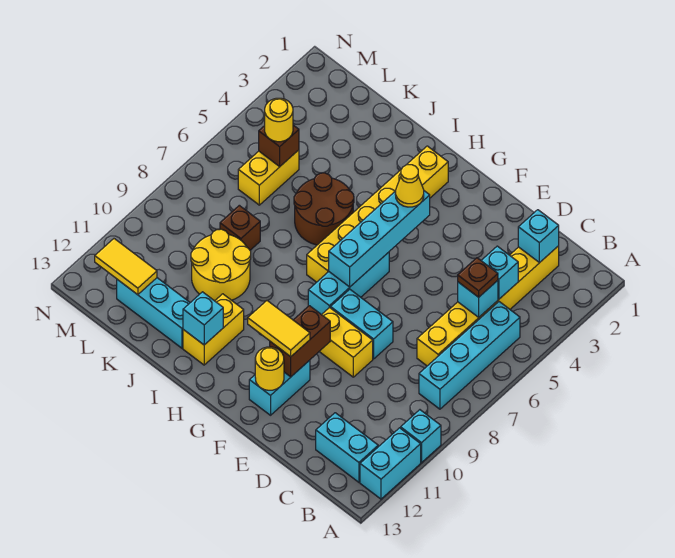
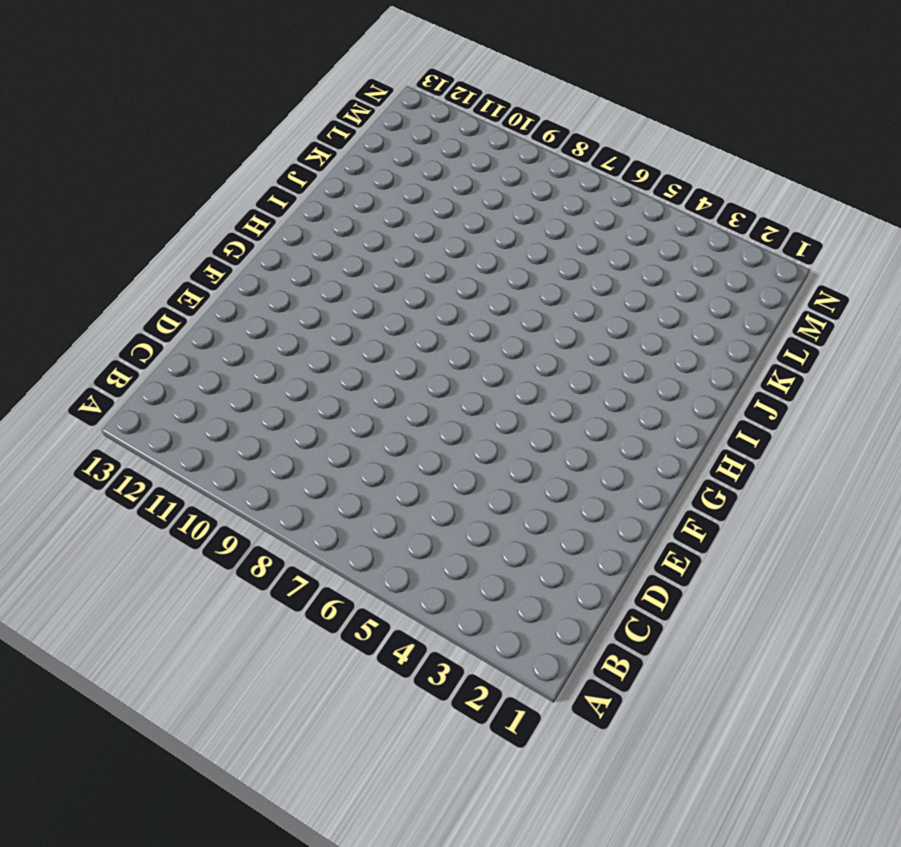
none -> cyan 1x1 brick [401,410,441,462]
none -> cyan 1x2 brick [360,428,421,499]
none -> cyan 1x4 brick [419,302,520,409]

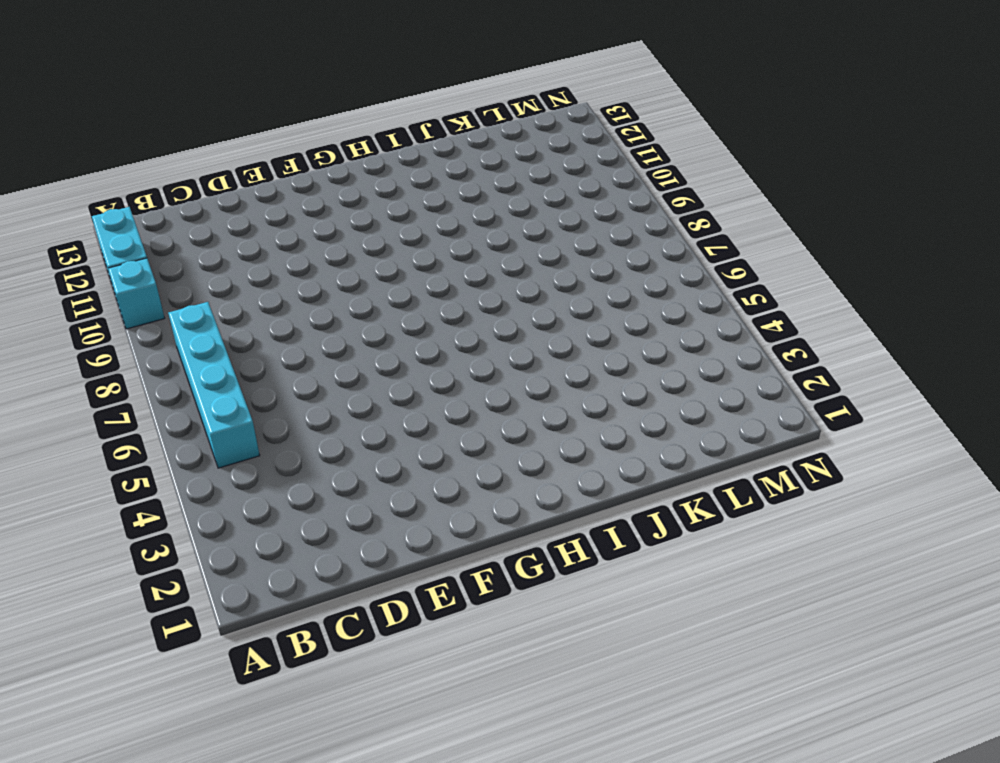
none -> cyan 1x2 brick [316,413,378,482]
none -> yellow 1x6 brick [417,246,559,366]
none -> cyan 1x2 brick [331,289,393,359]

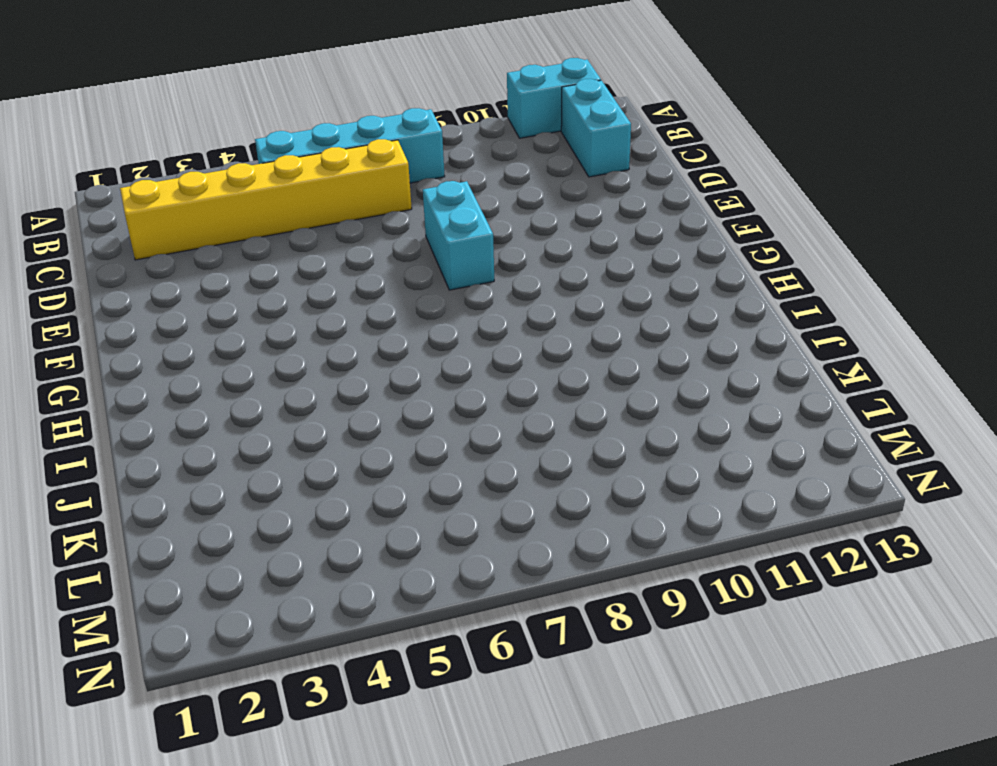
none -> cyan 1x1 brick [401,410,441,462]
none -> yellow 1x2 brick [319,307,373,377]
none -> cyan 1x2 brick [249,360,310,415]

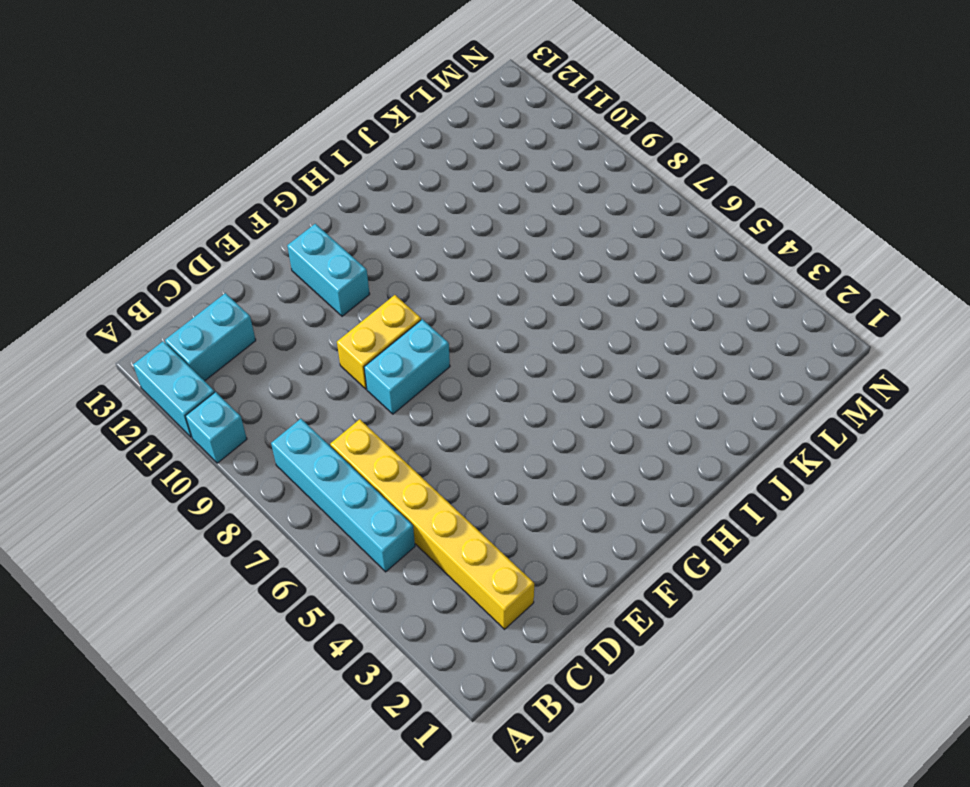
none -> cyan 1x3 brick [308,252,389,315]
none -> yellow 1x6 brick [307,146,448,282]
none -> brown 2x2 round brick [294,173,354,245]

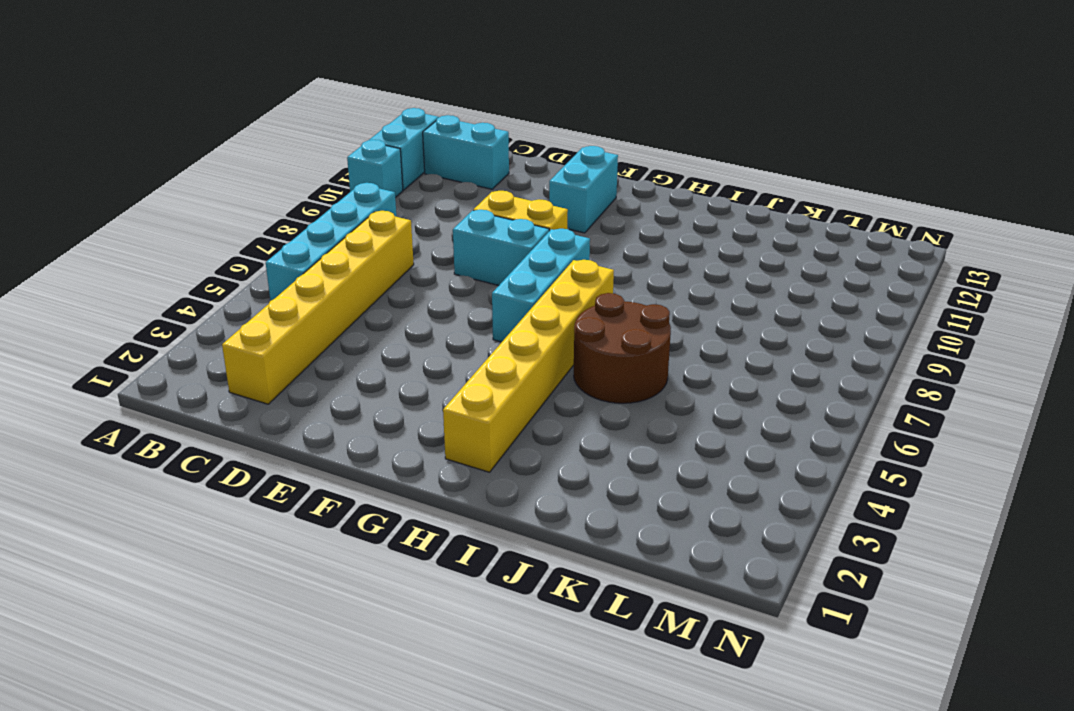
none -> yellow 1x2 brick [183,294,244,365]
none -> yellow 2x2 round brick [191,229,251,301]
none -> cyan 1x3 brick [117,278,190,348]

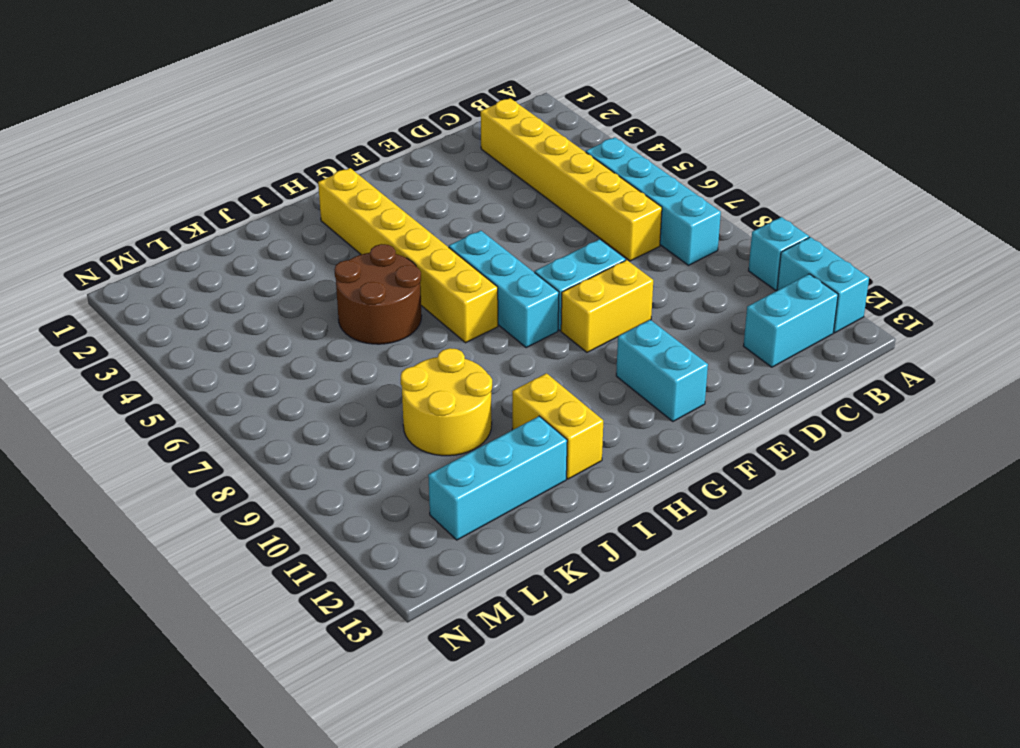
none -> brown 1x1 brick [220,205,260,250]
none -> yellow 1x2 brick [238,150,299,205]
none -> cyan 1x1 brick [518,210,559,263]

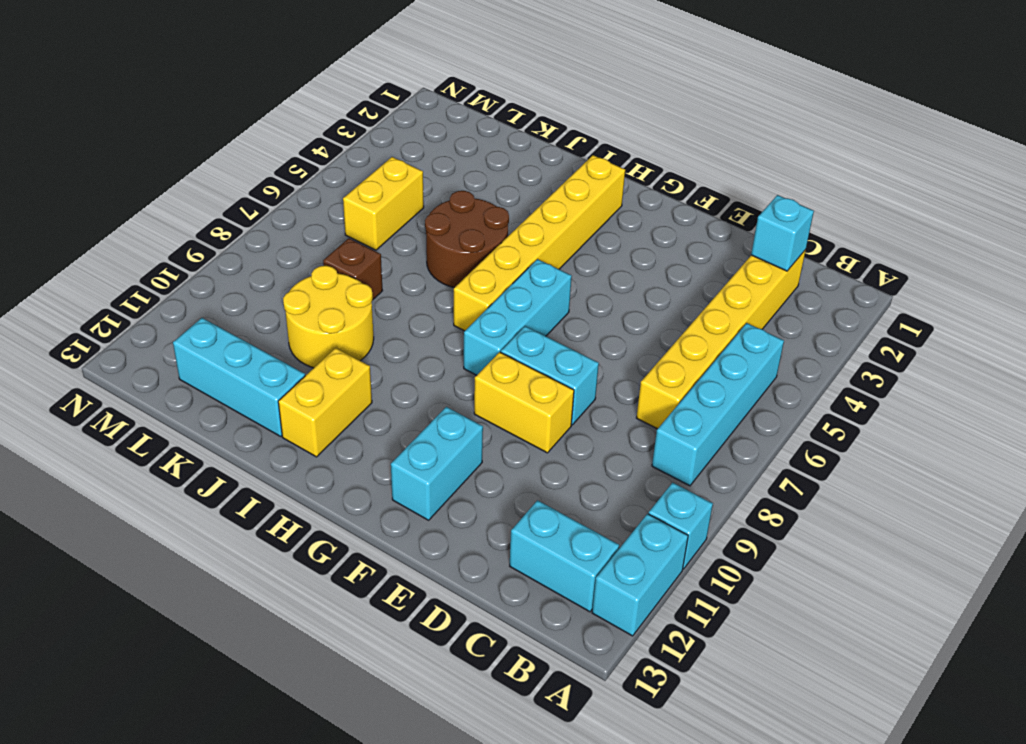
none -> cyan 1x1 brick [481,246,518,299]
none -> cyan 1x1 brick [458,280,498,318]
none -> brown 1x2 brick [270,306,330,377]

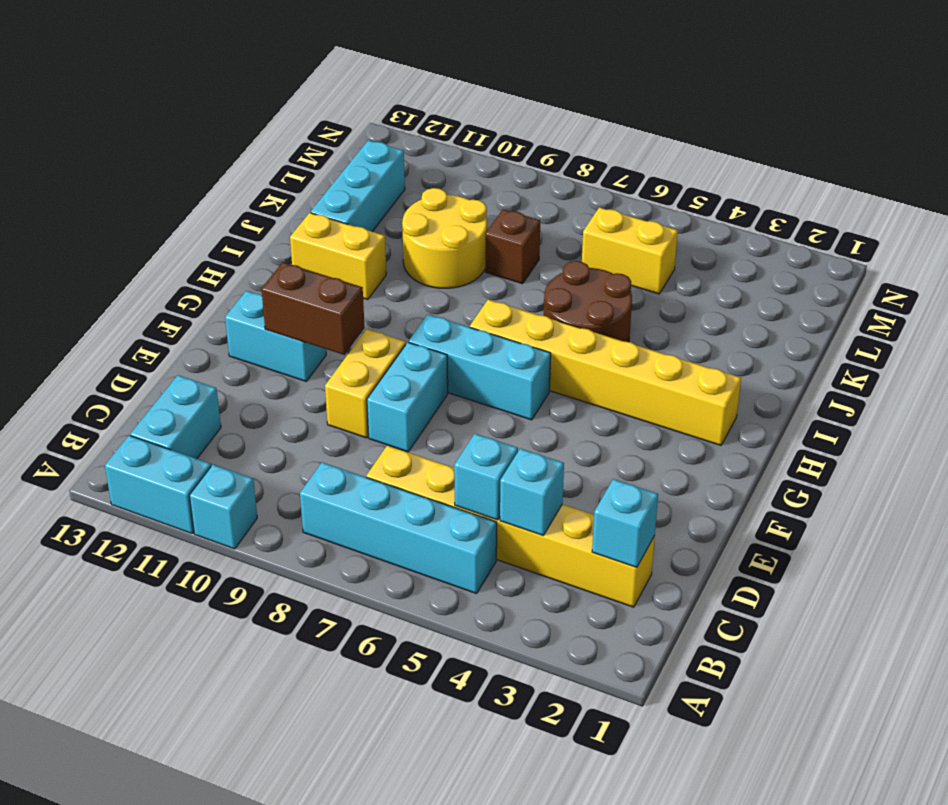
none -> yellow 1x1 round brick [255,347,284,390]
none -> cyan 1x4 brick [329,191,430,287]
none -> cyan 1x1 brick [183,292,223,345]

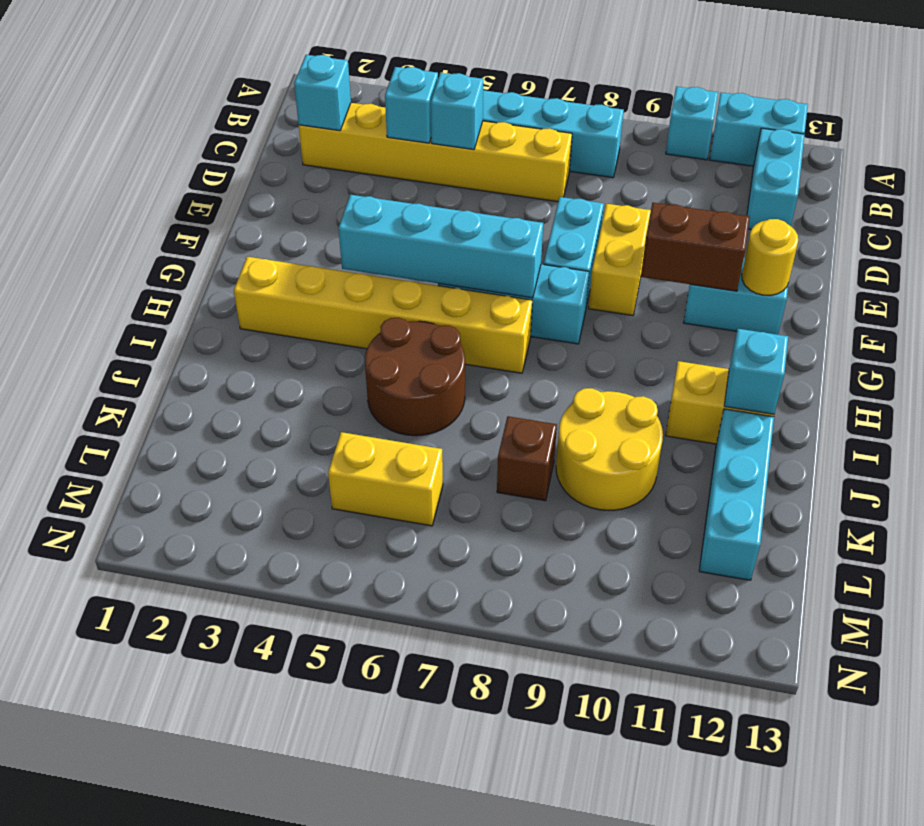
none -> brown 1x1 brick [259,125,299,166]
none -> yellow 1x2 tile [95,239,157,295]
none -> brown 1x1 plate [458,258,498,297]

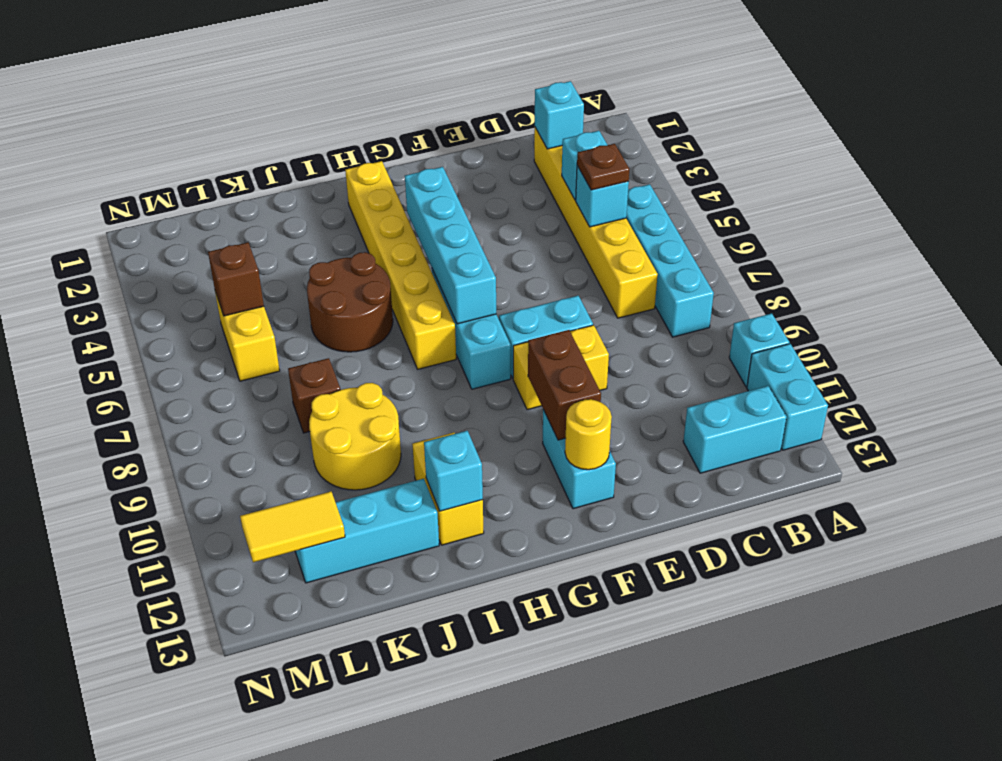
none -> yellow 1x2 tile [248,301,310,357]
none -> yellow 1x1 cone [395,165,424,207]
none -> yellow 1x1 round brick [265,98,293,142]

